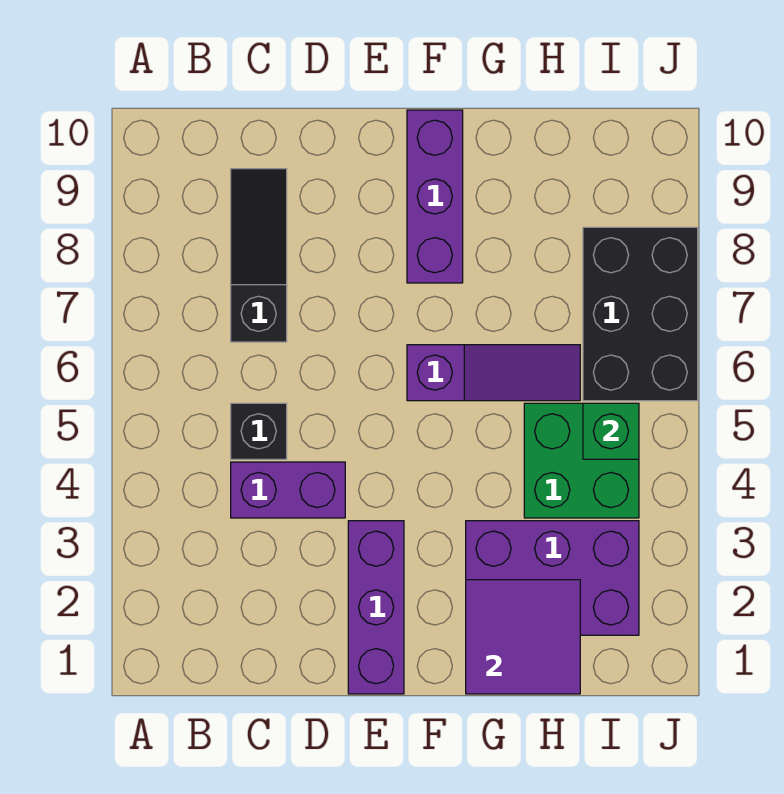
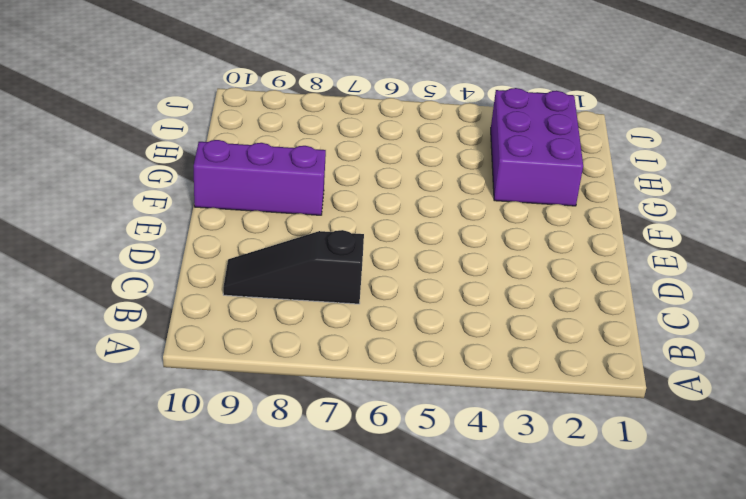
none -> purple 1x2 brick [231,462,345,518]
none -> black 1x1 brick [231,403,287,459]

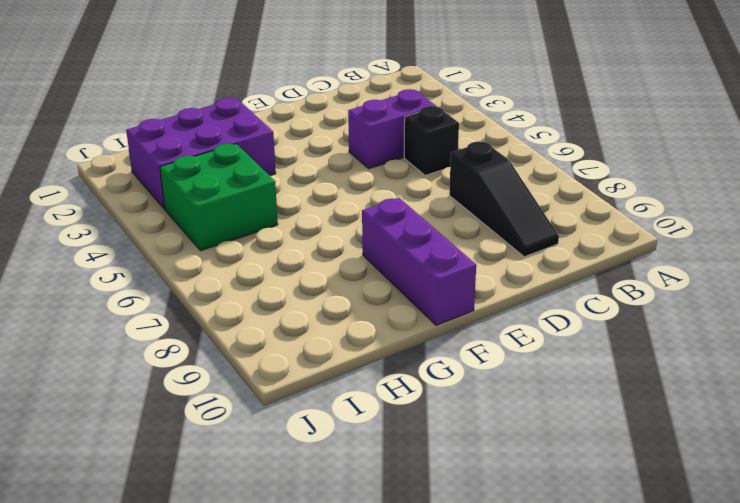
none -> purple 1x3 brick [348,521,404,694]
none -> purple 1x3 slope [407,345,580,401]

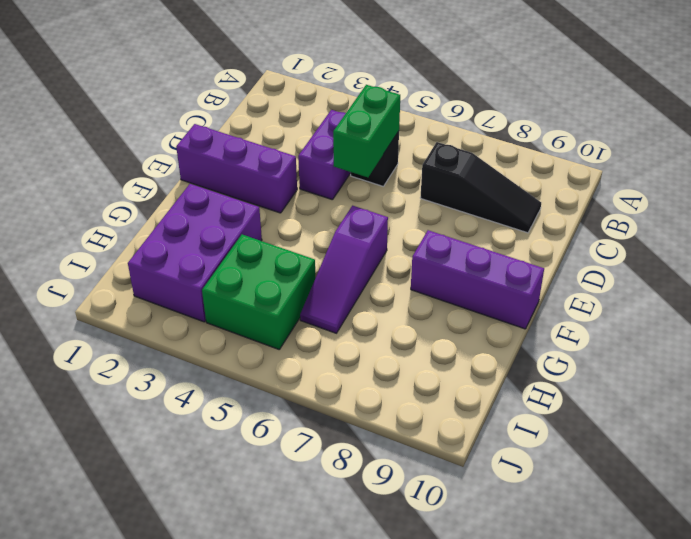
green 1x2 brick [333,85,400,177] -> none
none -> black 2x3 brick [583,227,698,401]
none -> purple 2x2 tile [466,580,580,694]

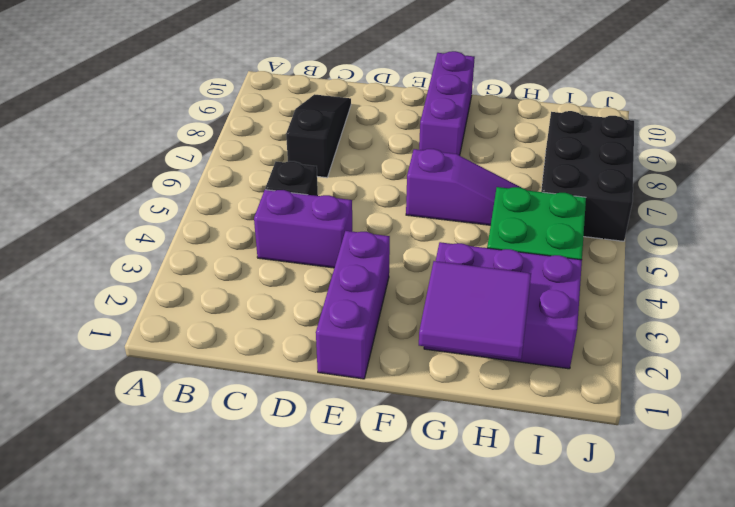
none -> green 1x1 brick [583,403,639,459]

